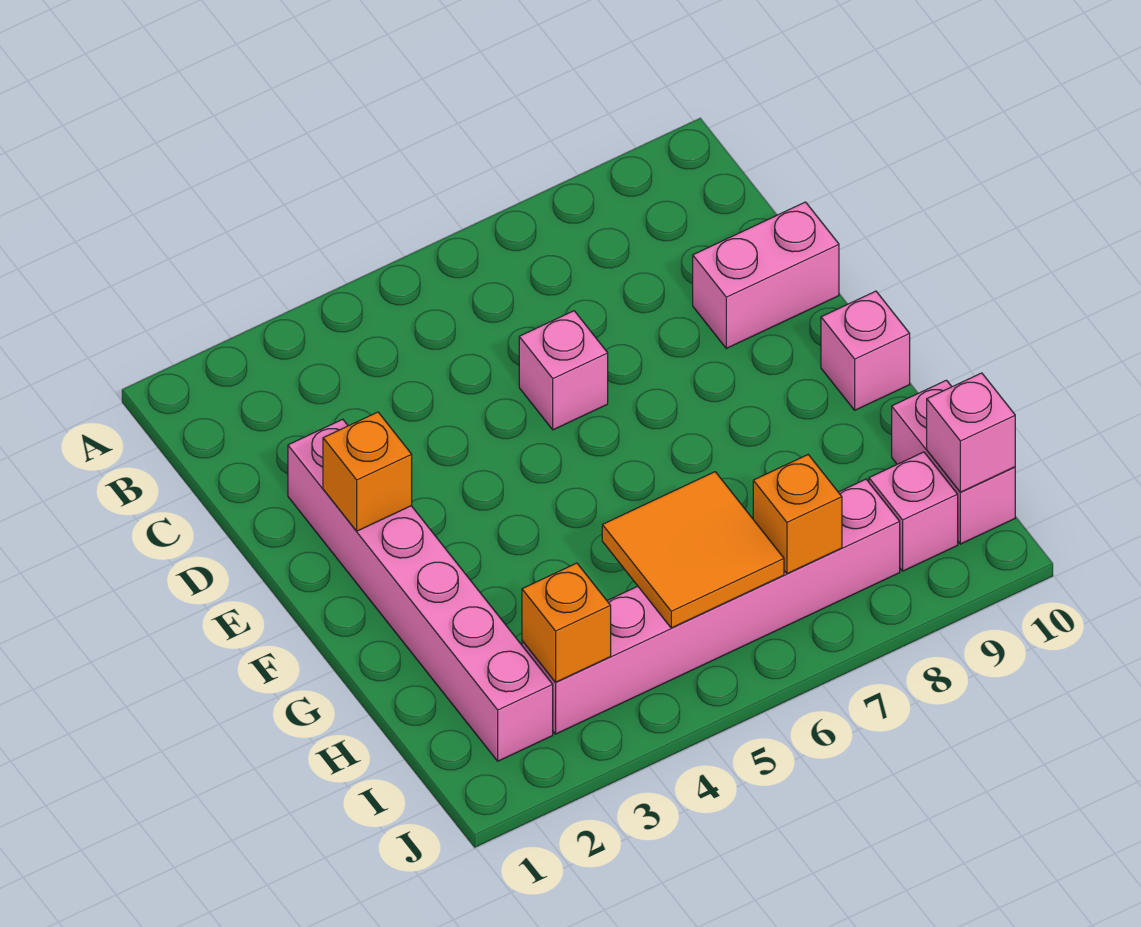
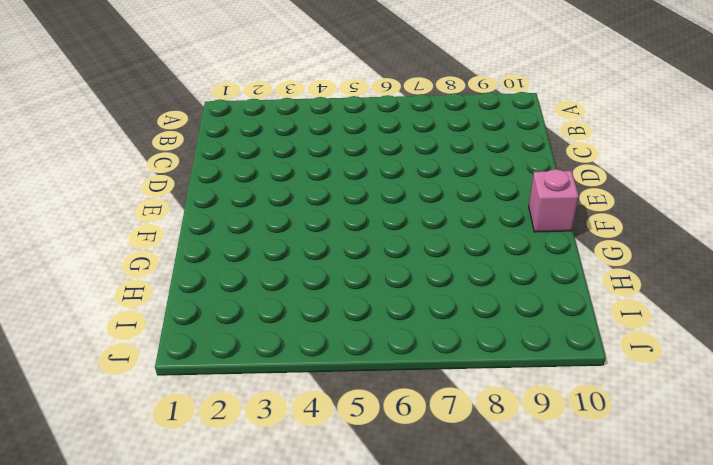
none -> pink 1x6 brick [288,419,553,761]
none -> pink 1x1 brick [519,311,608,430]
none -> pink 1x2 brick [693,202,839,348]

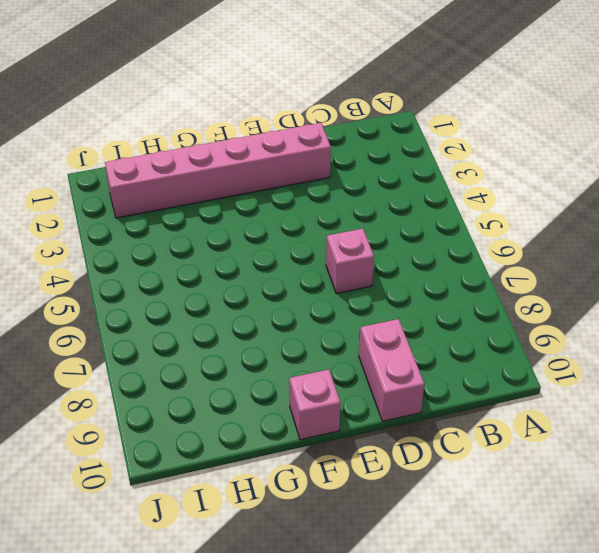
none -> pink 1x2 brick [892,380,1015,544]
none -> pink 1x6 brick [522,479,900,734]
none -> pink 1x1 brick [869,452,958,571]

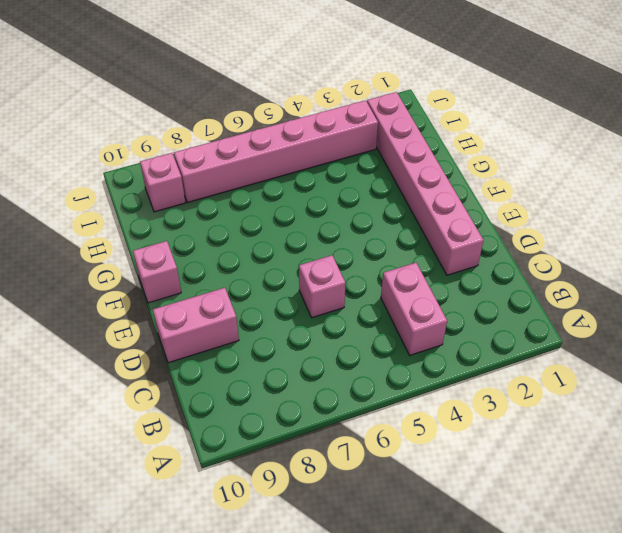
pink 1x2 brick [381,263,447,355] -> pink 1x2 brick moved to [892,380,1015,544]
none -> orange 1x1 brick [323,412,412,531]
none -> orange 2x2 tile [602,472,784,628]
none -> orange 1x1 brick [522,563,611,682]

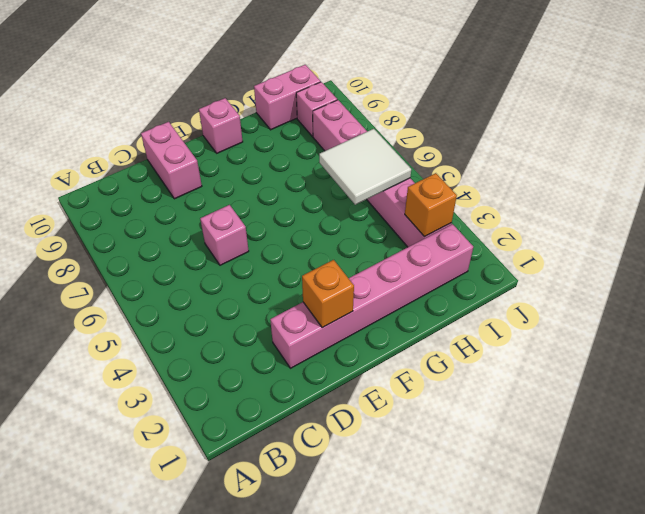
white 2x2 tile [319,129,411,205] -> orange 2x2 tile [602,472,784,628]
none -> orange 1x1 brick [753,455,842,574]
none -> pink 1x1 brick [927,373,1015,492]

